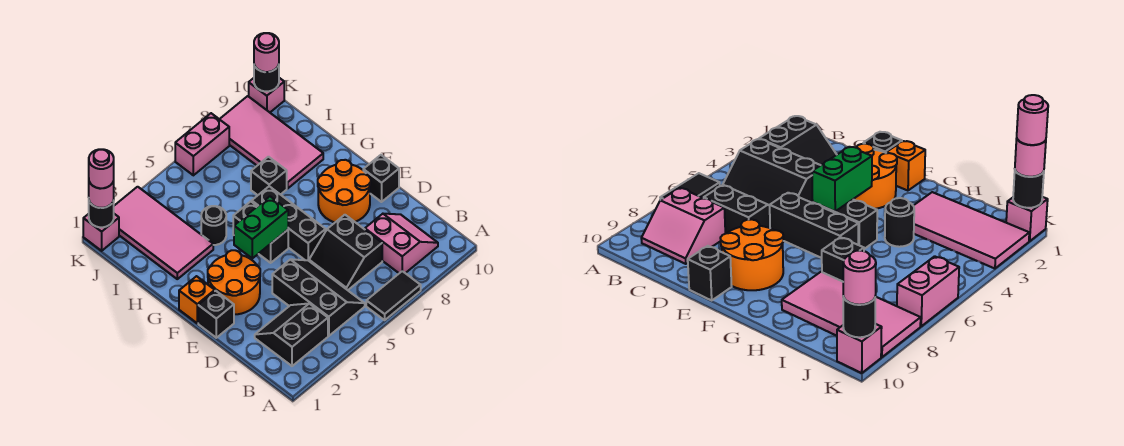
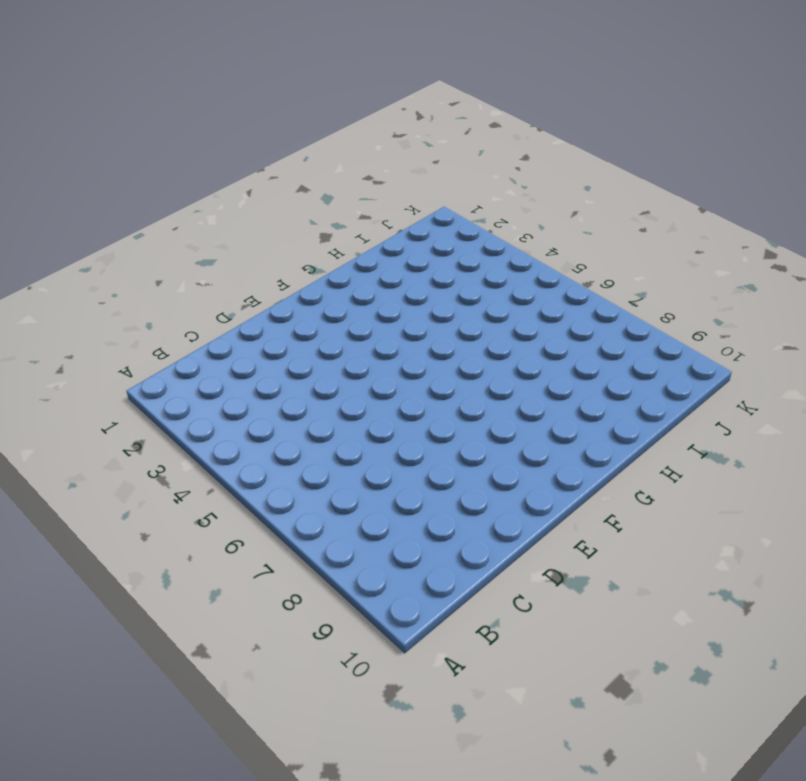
none -> black 1x2 tile [366,271,421,320]
none -> black 2x2 slope [255,304,328,366]
none -> black 2x3 slope [272,259,365,336]

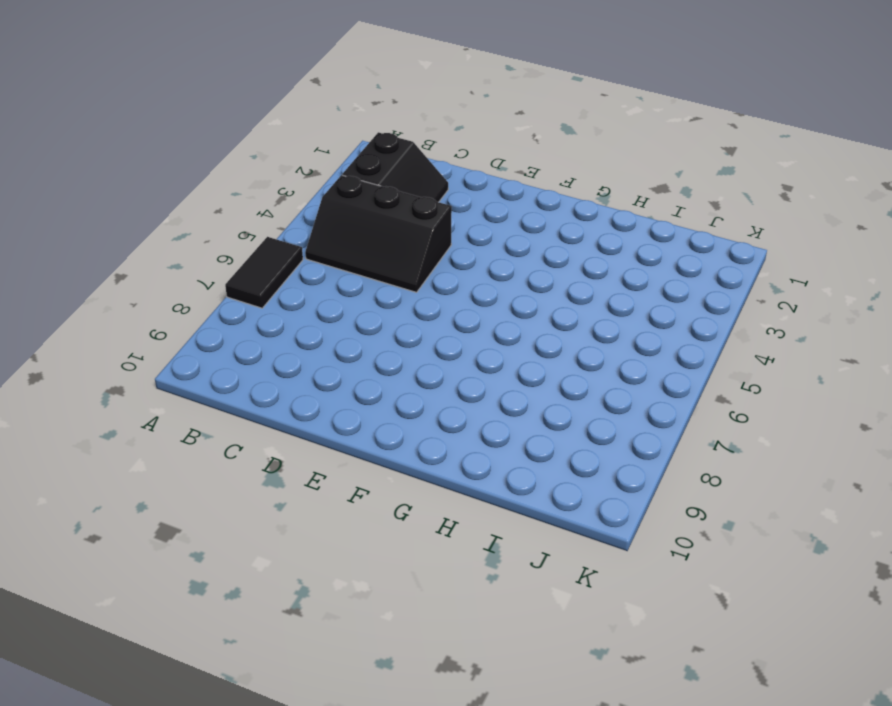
none -> pink 2x2 slope [365,214,438,273]
none -> black 2x2 slope [309,215,382,290]
none -> black 1x1 brick [198,291,234,338]

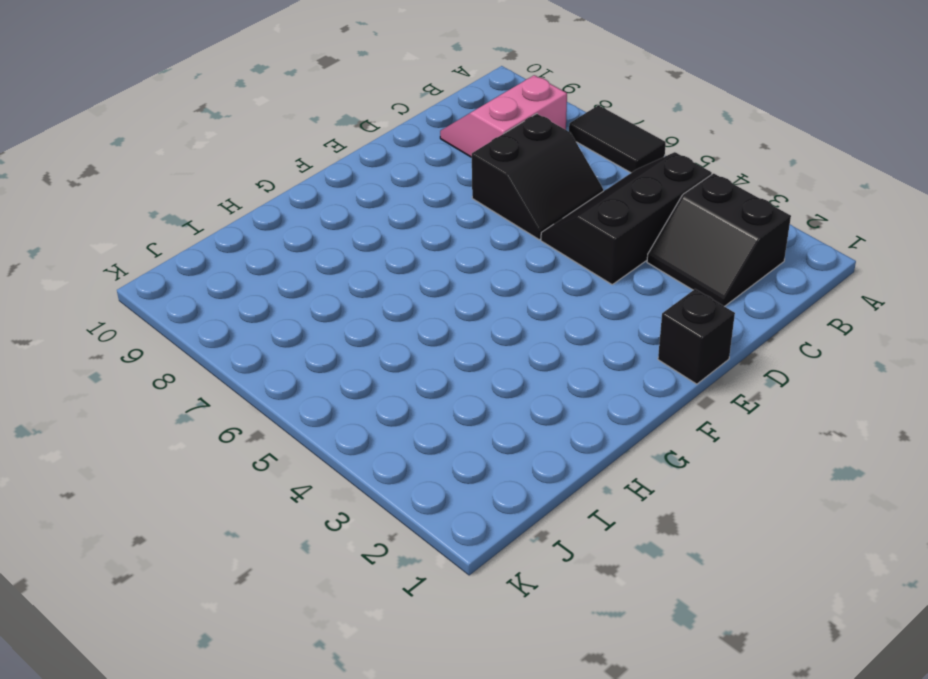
none -> orange 2x2 round brick [208,250,260,314]
none -> black 1x3 brick [252,186,326,261]
none -> orange 2x2 round brick [318,160,371,222]

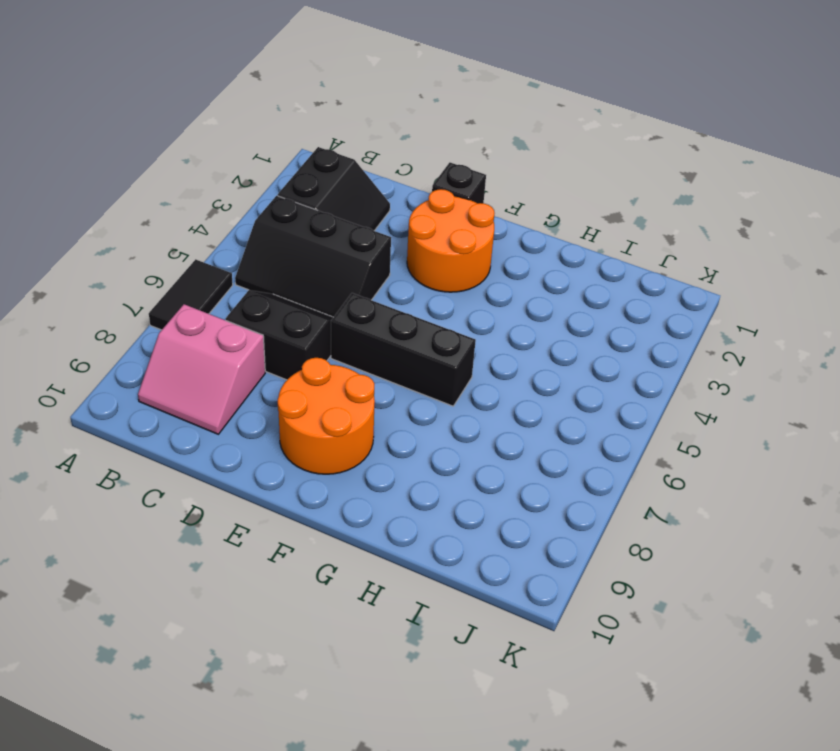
none -> black 1x1 brick [363,155,399,202]
none -> orange 1x1 brick [179,276,215,323]
none -> black 1x2 brick [233,201,288,263]

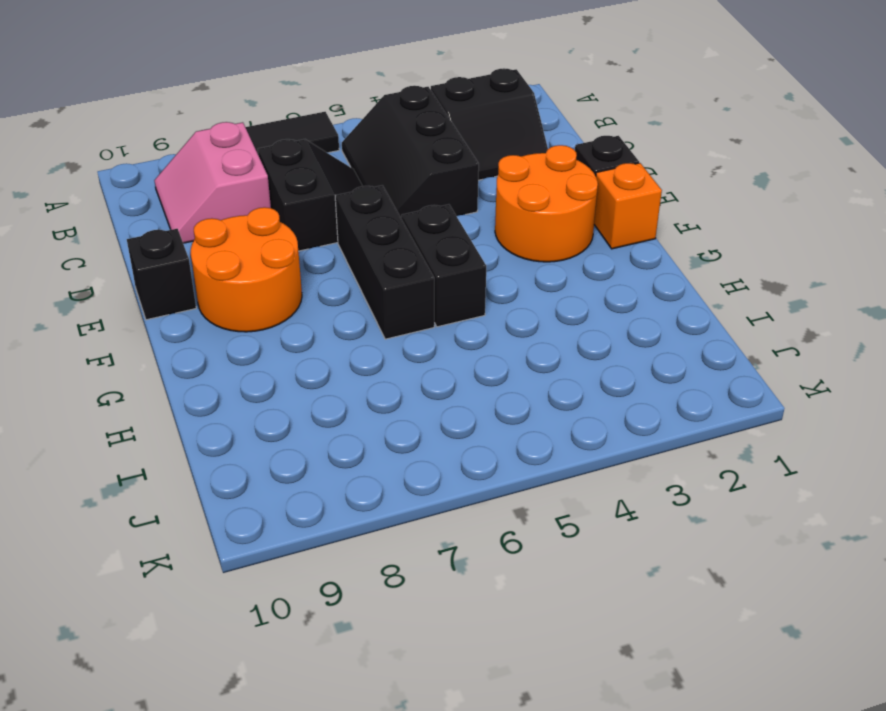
none -> pink 2x4 tile [114,187,213,279]
none -> black 1x1 round brick [201,206,226,245]
none -> black 1x1 brick [251,157,287,195]

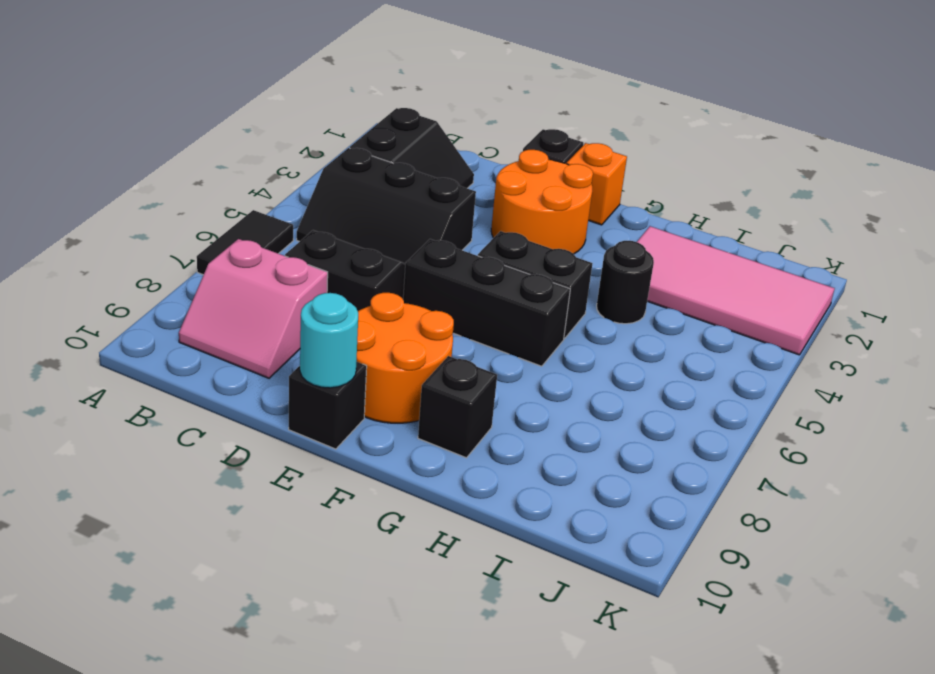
cyan 1x1 round brick [300,293,358,388] -> none
black 1x1 brick [418,356,497,458] -> black 1x1 brick moved to [251,157,287,195]
none -> pink 2x4 tile [220,96,323,189]
none -> pink 1x1 brick [83,214,119,251]
none -> pink 1x2 brick [175,113,229,175]

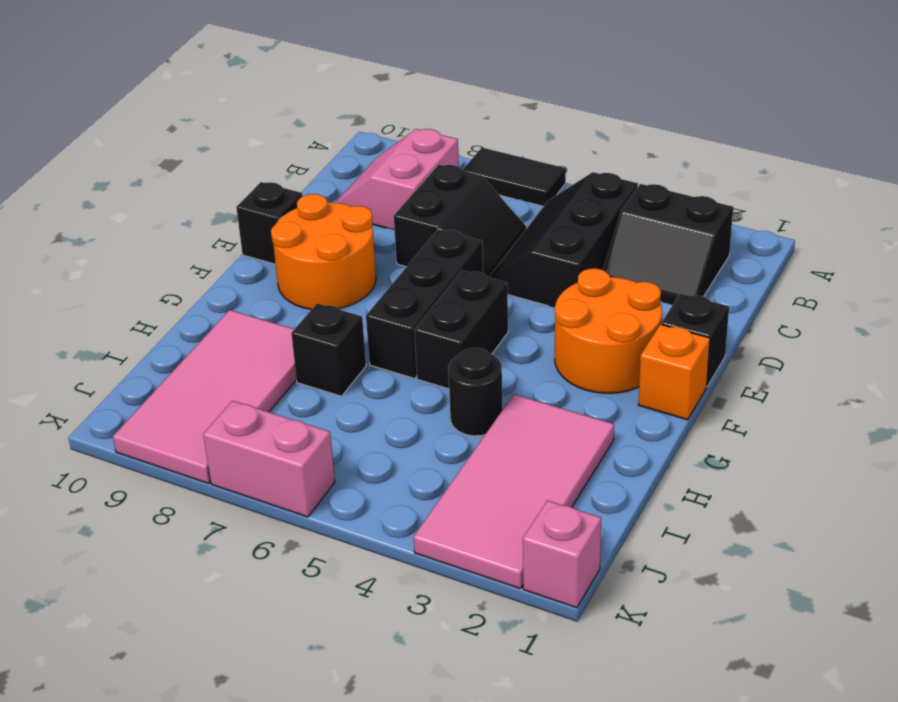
none -> pink 1x1 brick [249,78,284,112]
none -> green 1x2 brick [234,197,288,258]
none -> black 1x1 round brick [89,201,114,227]

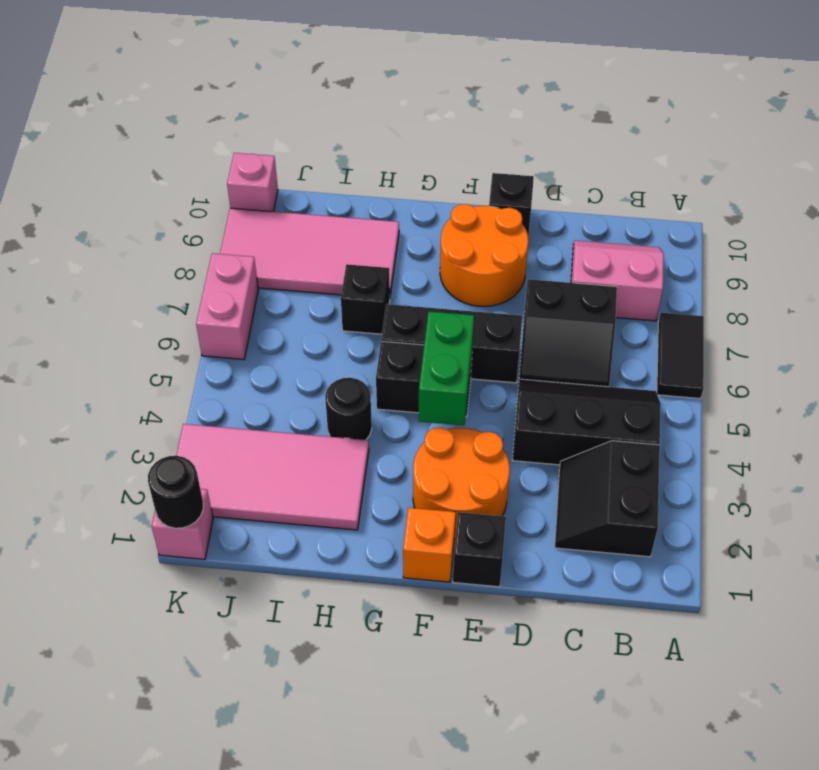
none -> black 1x1 round brick [254,65,279,91]
none -> pink 1x1 round brick [89,181,114,208]
none -> pink 1x1 round brick [254,33,279,72]

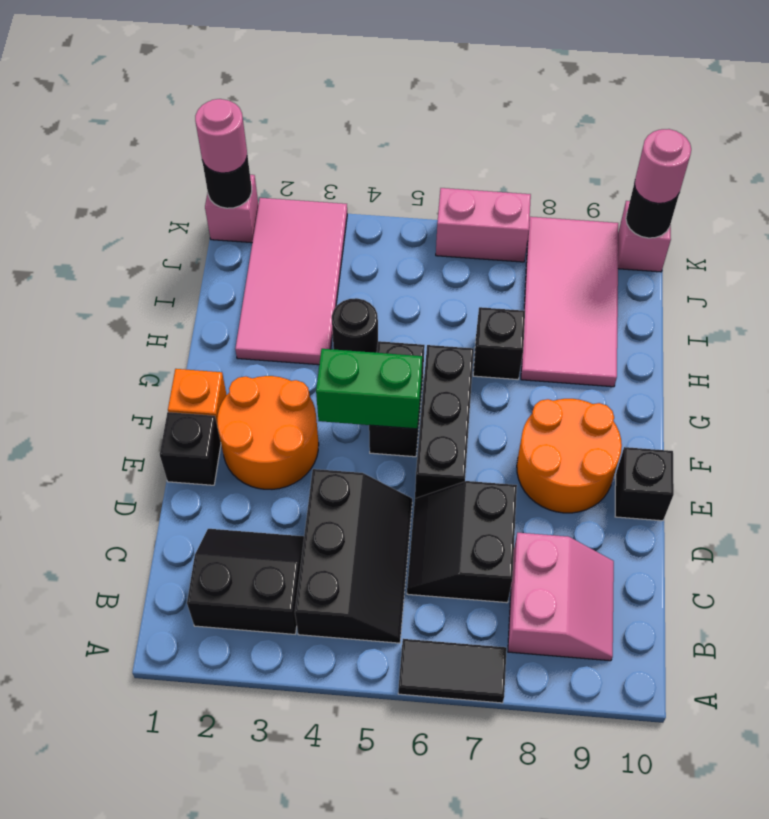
none -> pink 1x1 round brick [89,149,114,188]

